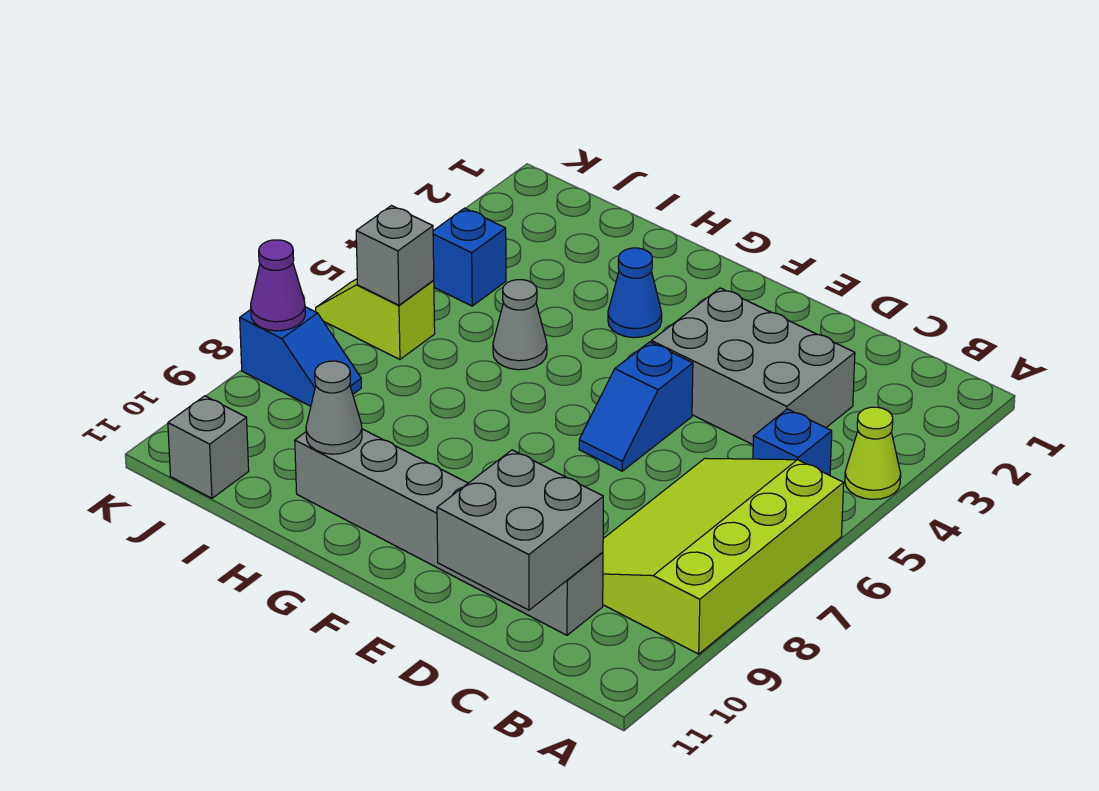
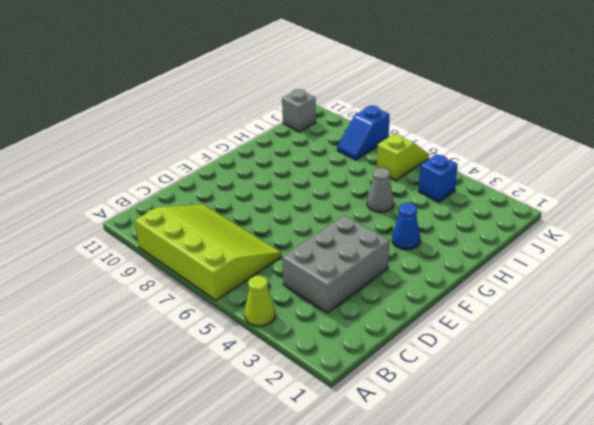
none -> blue 1x1 brick [753,409,832,475]
none -> grey 1x6 brick [295,429,603,635]
none -> blue 1x2 slope [579,342,693,471]

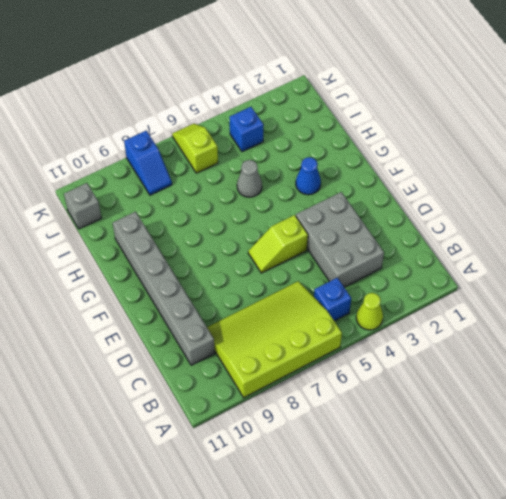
lime 1x2 slope [248,215,308,273] -> blue 1x2 slope [579,342,693,471]
none -> grey 2x2 brick [437,450,603,610]
none -> grey 1x1 cone [306,361,362,454]
none -> grey 1x1 brick [356,206,434,305]

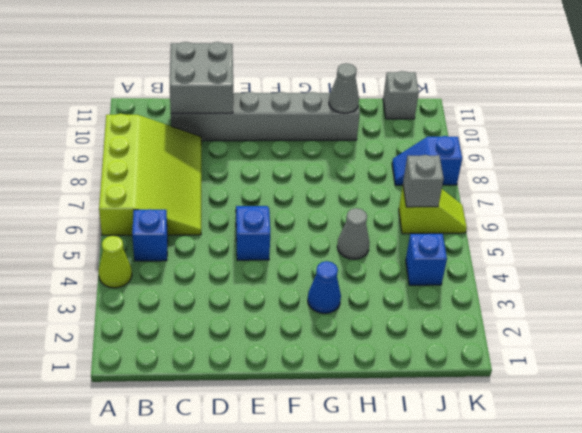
none -> grey 2x3 brick [651,288,855,445]
none -> purple 1x1 cone [251,240,305,331]

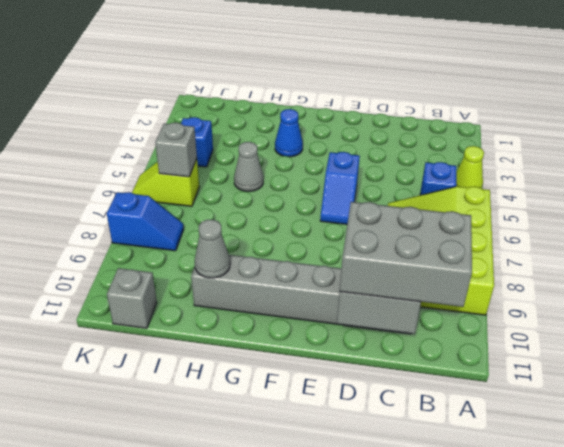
grey 2x3 brick [340,202,472,307] -> grey 2x3 brick moved to [651,288,855,445]
none -> purple 1x1 cone [251,240,305,331]

